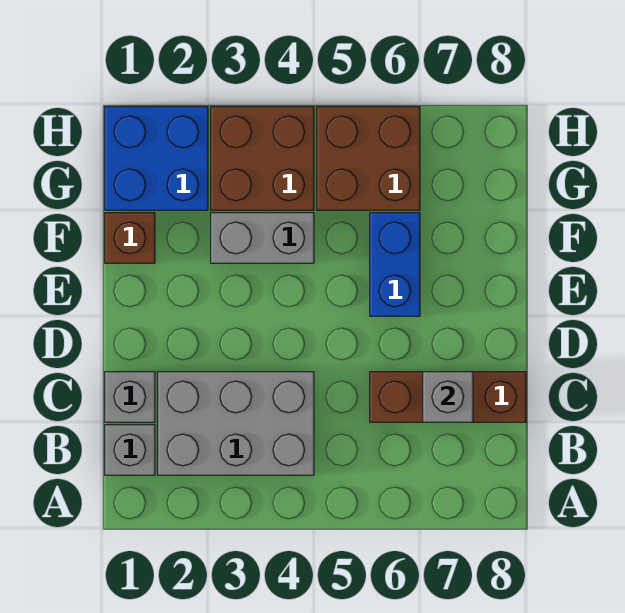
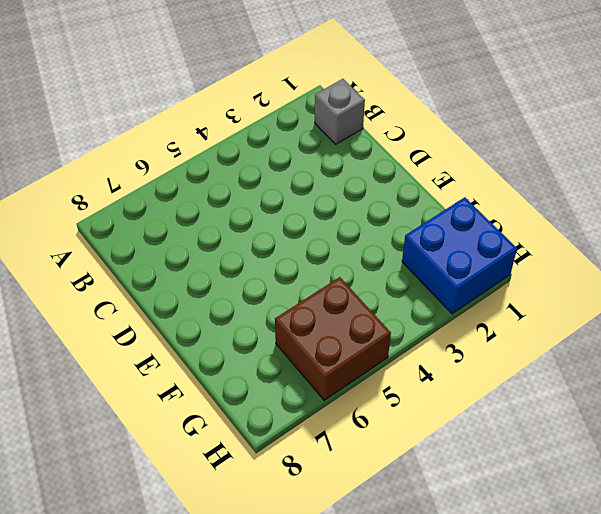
none -> grey 2x3 brick [158,372,314,475]
none -> grey 1x1 brick [105,372,155,422]

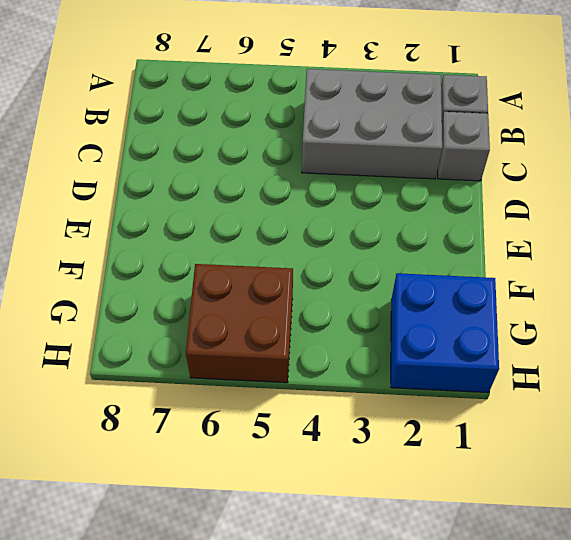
none -> brown 1x3 brick [370,372,526,422]
none -> blue 1x2 brick [370,213,420,316]

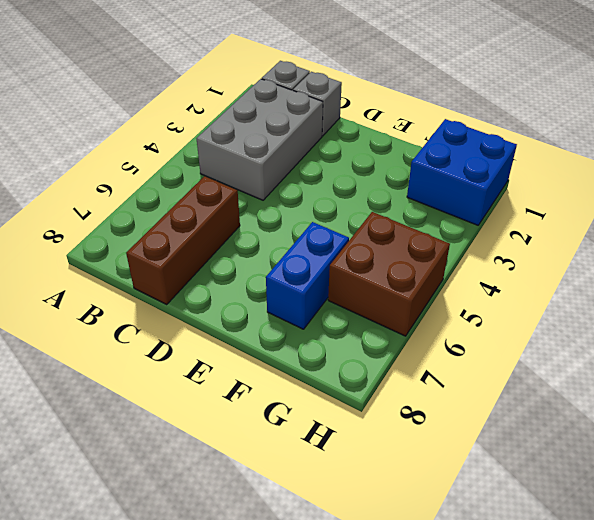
blue 1x2 brick [266,222,349,329] -> blue 1x2 brick turned to [370,213,420,316]
none -> brown 1x1 brick [105,213,155,263]
none -> grey 1x2 brick [211,213,314,263]

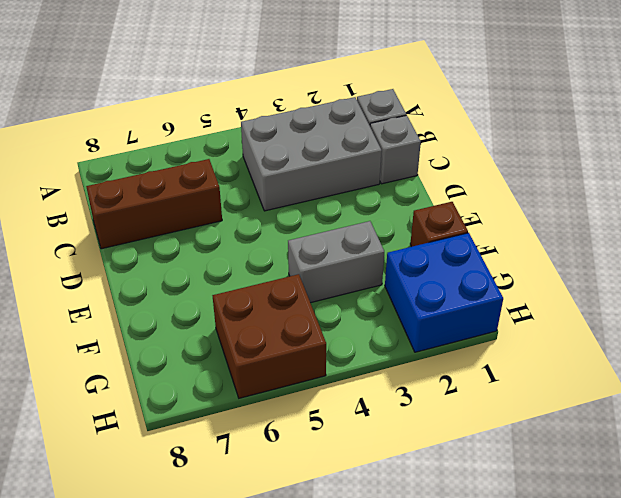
none -> blue 1x2 brick [370,213,420,316]
none -> brown 2x2 brick [211,107,314,210]

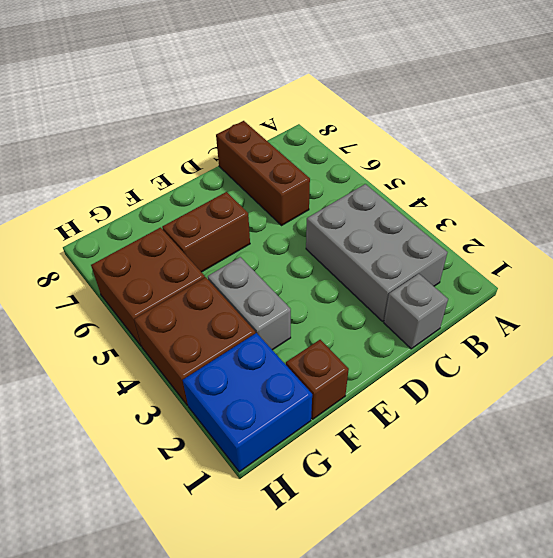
brown 1x2 brick [162,192,250,272] -> blue 1x2 brick [370,213,420,316]
none -> grey 1x1 brick [105,425,155,475]
none -> grey 1x1 brick [423,372,473,422]

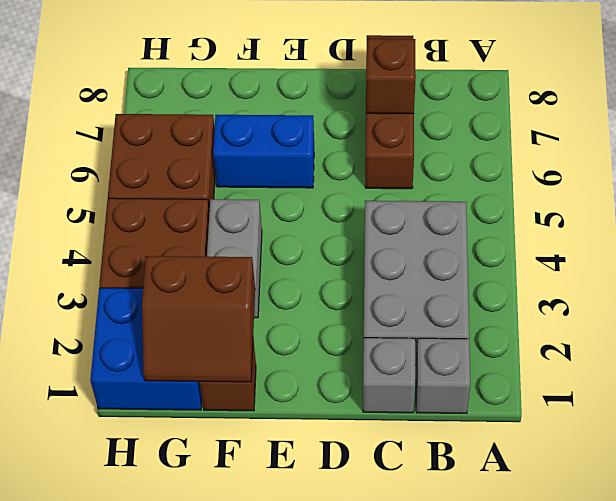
brown 1x1 brick [366,39,416,114] -> grey 1x1 brick [423,372,473,422]
brown 2x2 slope [142,256,255,382] -> none

